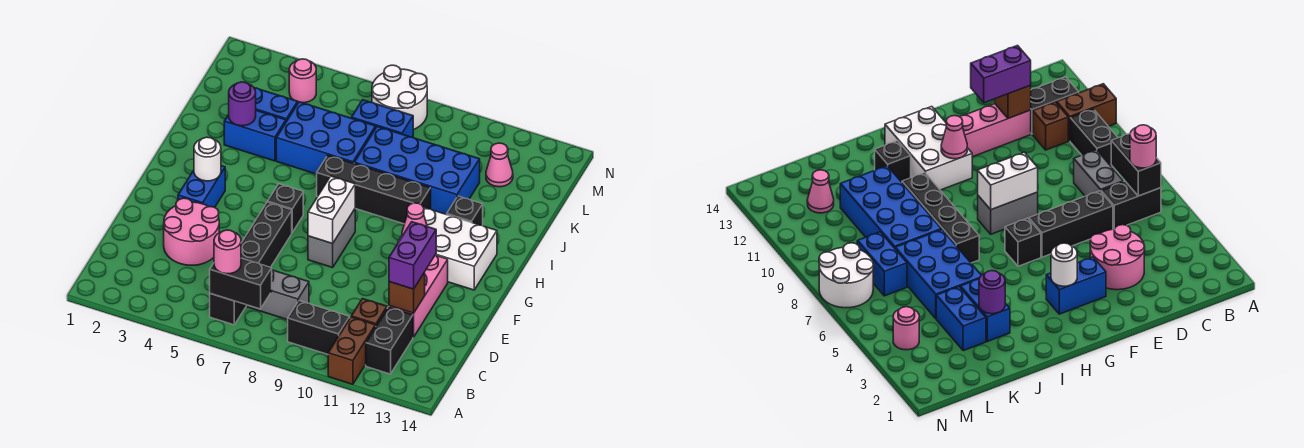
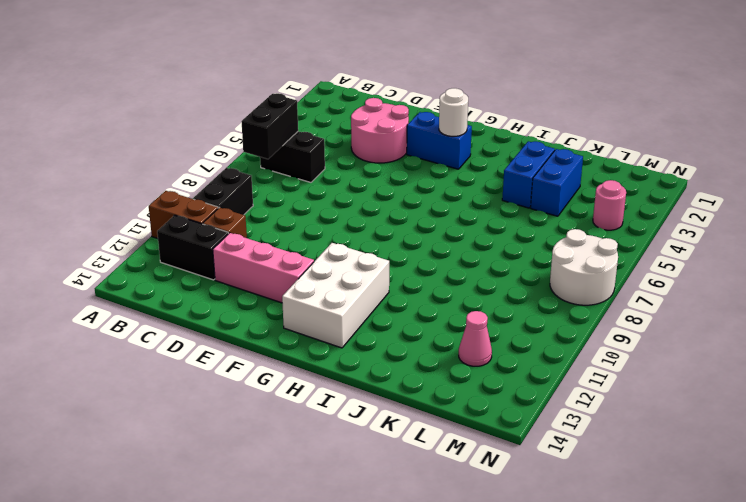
none -> grey 1x2 brick [247,270,309,320]
none -> black 1x3 brick [241,202,292,267]
none -> grey 1x2 brick [308,209,355,268]
none -> black 1x1 brick [268,184,303,232]

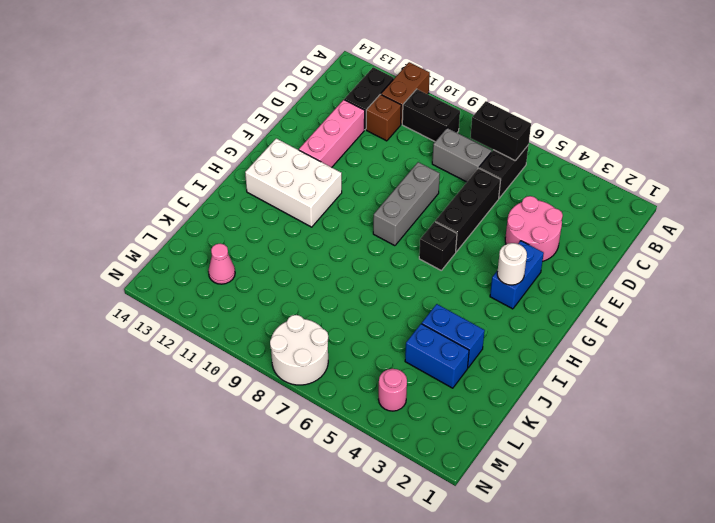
grey 1x3 brick [373,162,440,246] -> grey 1x2 brick [308,209,355,268]
none -> black 1x4 brick [317,155,431,224]
none -> black 1x1 brick [447,196,483,226]
none -> blue 2x3 brick [276,102,376,174]
none -> blue 2x4 brick [354,126,480,214]

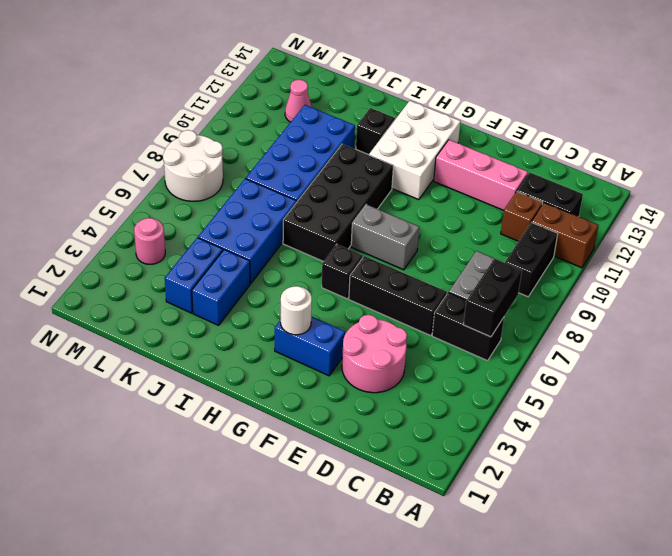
black 2x4 brick [283,144,393,262] -> black 1x4 brick [317,155,431,224]
none -> blue 1x2 brick [351,100,413,137]
none -> brown 1x1 brick [389,272,425,313]
none -> white 1x2 brick [308,176,355,244]
none -> pink 1x1 cone [402,203,427,236]

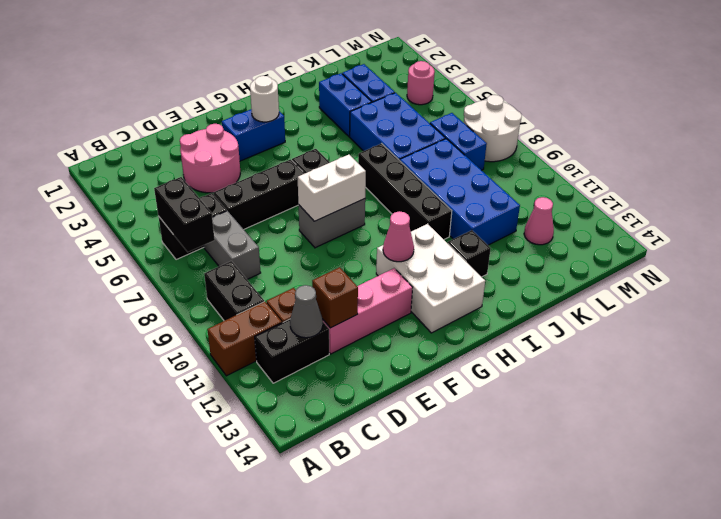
grey 1x1 cone [290,285,323,338] -> none
none -> purple 1x1 round brick [229,82,256,126]
none -> pink 1x1 round brick [214,230,241,274]
none -> purple 1x2 brick [389,222,436,289]

